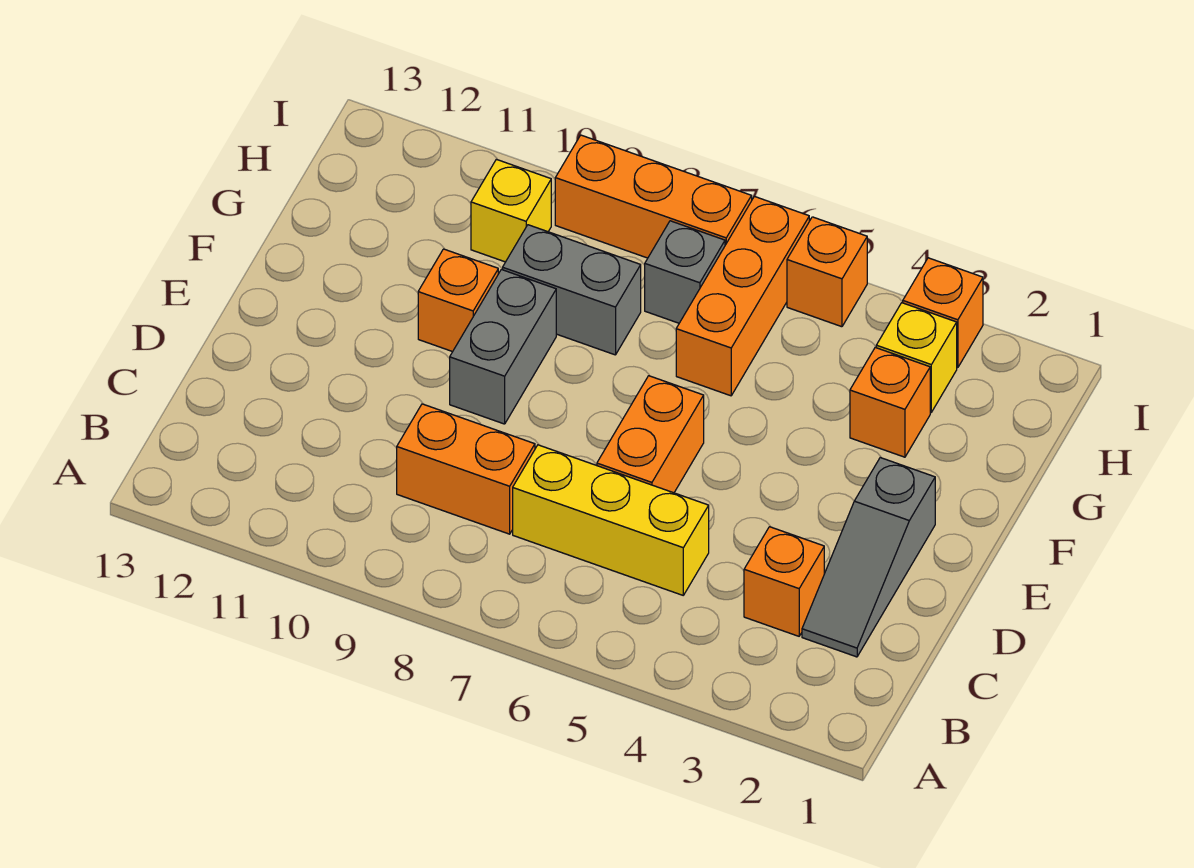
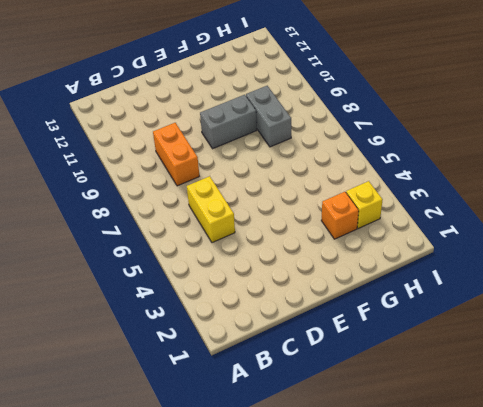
yellow 1x2 brick [187,176,235,243] -> yellow 1x3 brick [513,445,709,595]
none -> grey 1x3 slope [802,458,935,657]
none -> orange 1x1 brick [744,527,824,636]
none -> orange 1x2 brick [597,376,704,493]

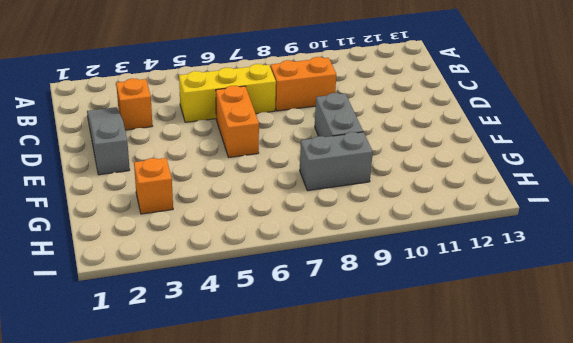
none -> orange 1x1 brick [418,249,498,352]
none -> orange 1x3 brick [676,197,809,396]
none -> yellow 1x1 brick [876,303,957,412]

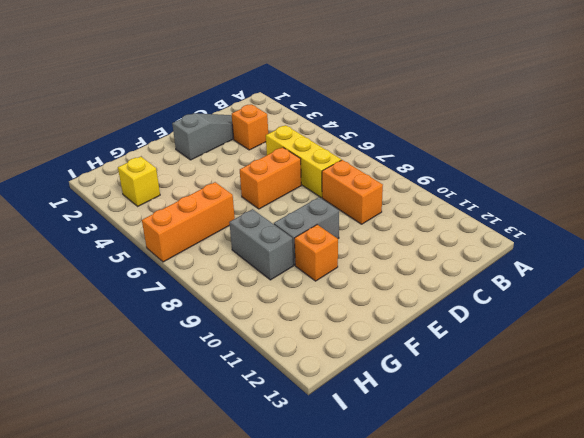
none -> orange 1x1 brick [850,348,930,457]
none -> grey 1x1 brick [645,221,725,323]
none -> yellow 1x1 brick [471,159,551,262]

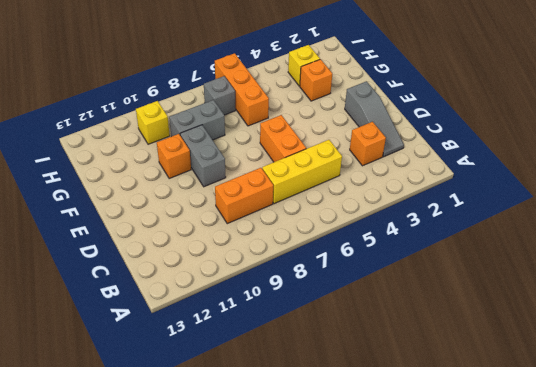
none -> orange 1x1 brick [903,258,983,368]
none -> orange 1x1 brick [787,217,867,327]
none -> orange 1x3 brick [555,135,752,258]

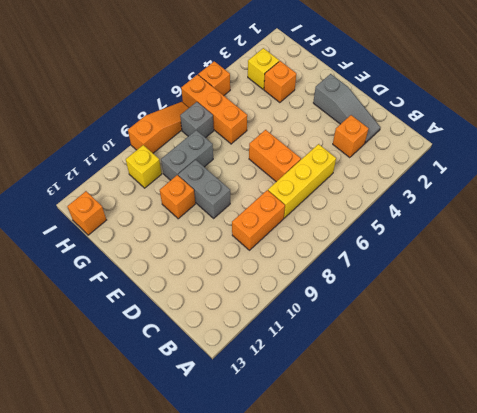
orange 1x1 brick [67,191,106,235] -> orange 1x1 brick moved to [903,258,983,368]
orange 1x3 slope [128,102,189,153] -> orange 1x3 brick [555,135,752,258]

